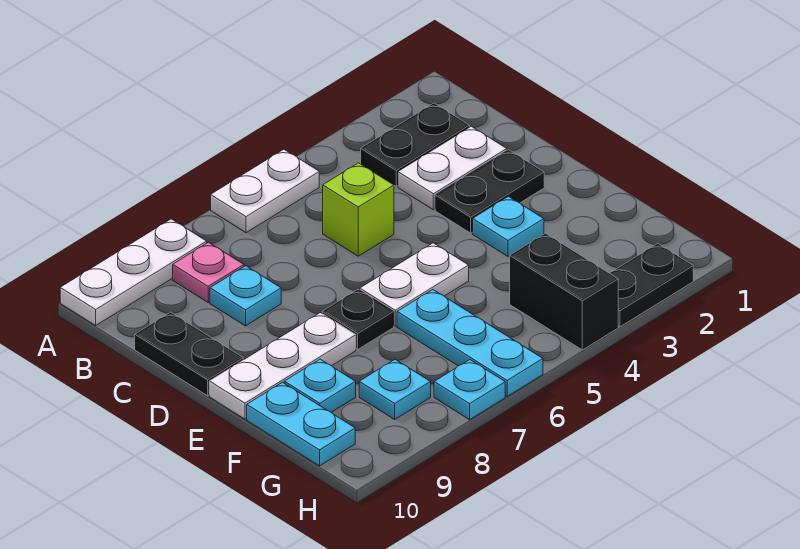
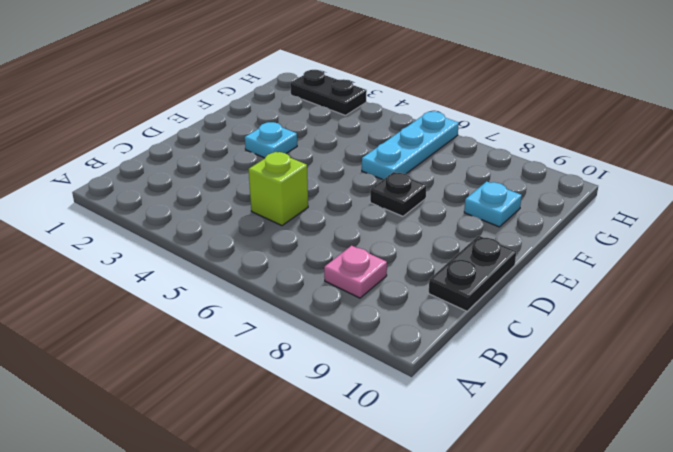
none -> white 1x2 plate [211,149,319,233]
none -> white 1x3 plate [60,219,207,325]
none -> black 1x2 plate [361,103,470,186]

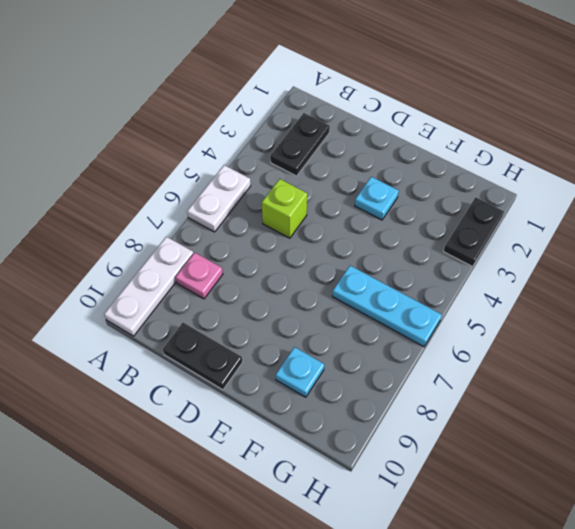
none -> white 1x2 plate [398,126,507,210]
none -> cyan 1x1 plate [210,266,281,326]
none -> black 1x2 plate [435,150,544,233]

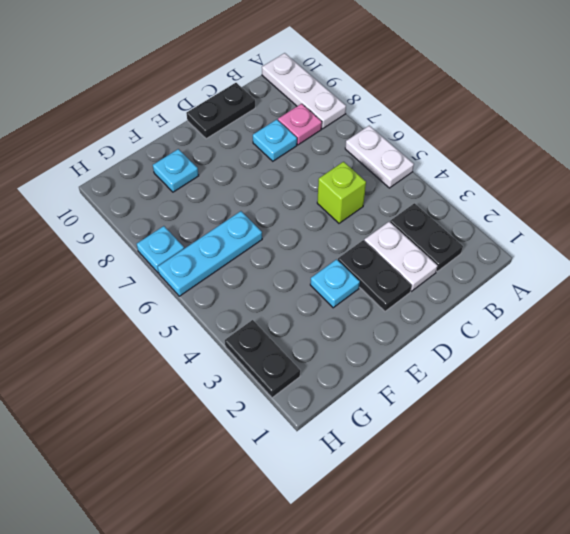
none -> white 1x2 plate [360,243,469,326]
none -> black 1x1 plate [322,290,394,349]
none -> white 1x3 plate [209,313,356,419]

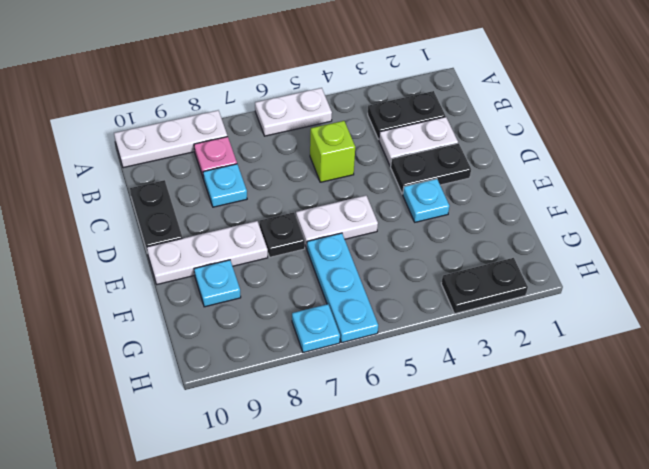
none -> cyan 1x2 plate [247,382,355,466]
none -> black 1x2 brick [510,233,618,350]
none -> cyan 1x1 plate [359,360,431,419]

